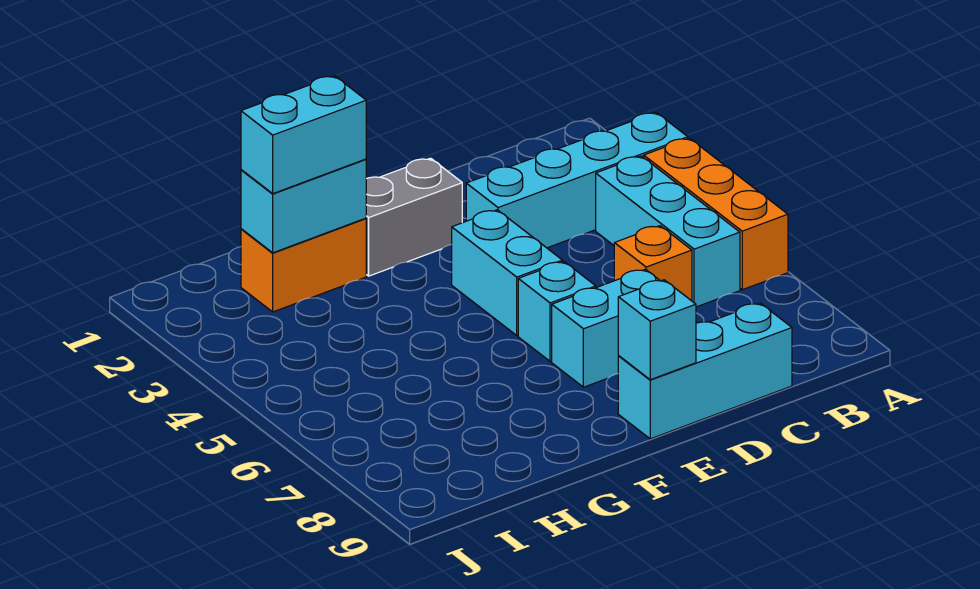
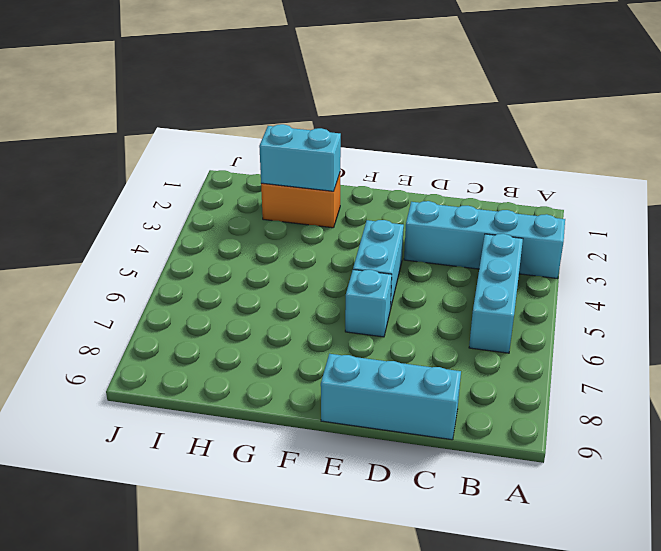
none -> orange 1x3 brick [644,138,788,290]
none -> orange 1x1 brick [614,226,692,301]
none -> cyan 1x2 brick [552,269,660,387]

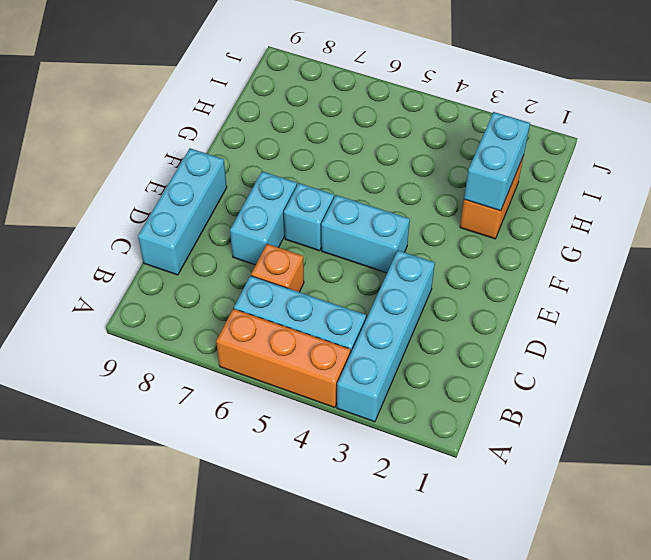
none -> grey 1x2 brick [366,158,462,276]
none -> cyan 1x1 brick [618,280,696,380]
none -> cyan 1x2 brick [241,76,366,194]

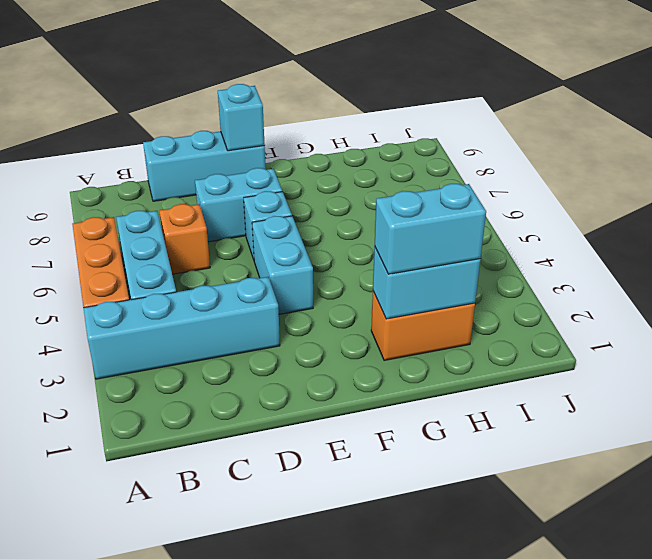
none -> grey 1x2 brick [366,158,462,276]

